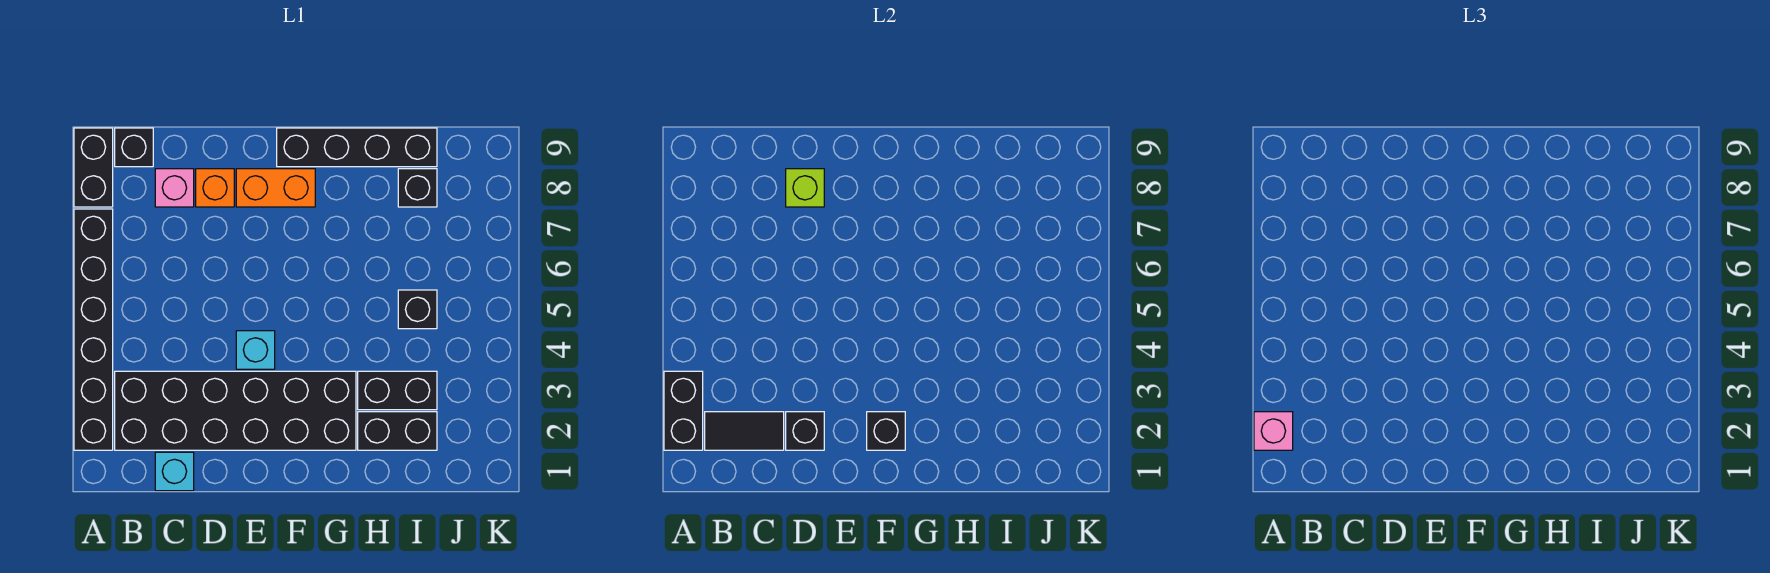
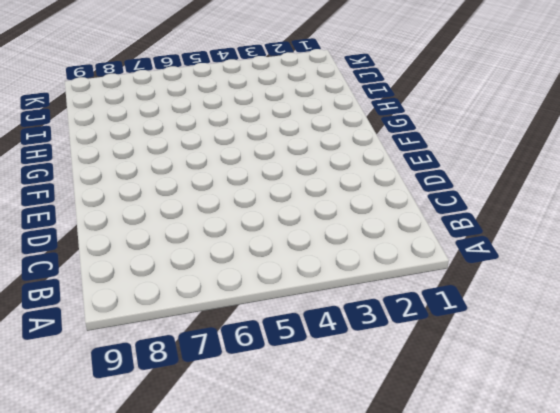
none -> black 1x6 brick [74,209,113,450]
none -> black 1x2 brick [74,128,113,207]
none -> black 2x6 brick [115,371,356,450]

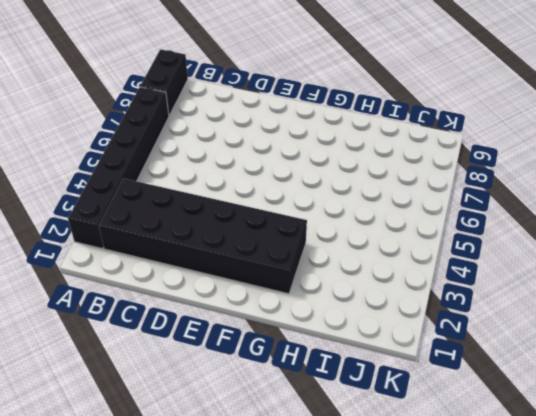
none -> black 1x1 brick [115,128,153,167]
none -> cyan 1x1 brick [155,452,194,491]
none -> pink 1x1 brick [155,169,194,207]

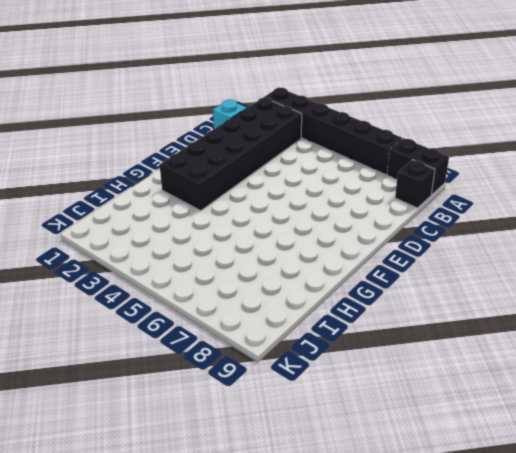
none -> pink 1x1 brick [155,169,194,207]
none -> orange 1x1 brick [196,169,234,207]
none -> cyan 1x1 brick [236,331,275,369]

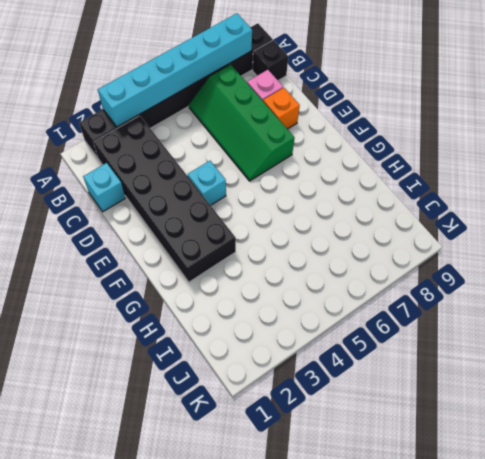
cyan 1x6 brick [98,13,252,127] -> black 1x2 brick [664,371,703,450]
green 2x4 slope [189,64,294,181] -> none
none -> orange 1x2 brick [236,169,315,207]
none -> black 1x4 brick [277,128,437,167]
none -> black 1x2 brick [358,412,437,450]

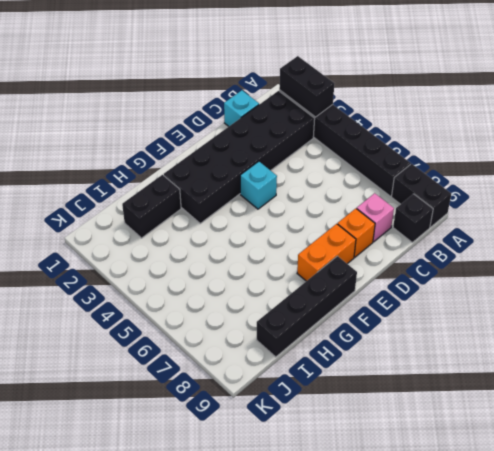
none -> black 1x2 brick [358,371,437,410]
none -> black 1x1 brick [398,290,437,329]
none -> black 1x1 brick [398,169,437,207]

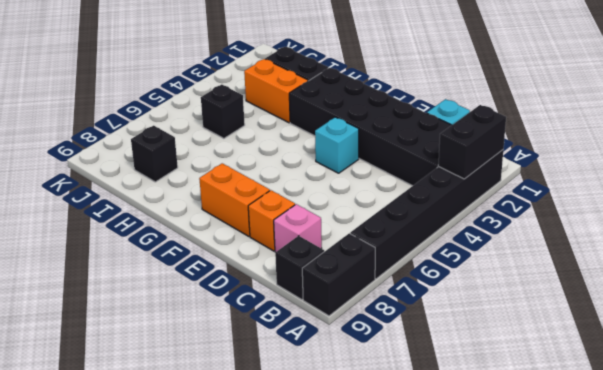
orange 1x2 brick [244,59,308,123] -> black 1x2 brick [358,371,437,410]
none -> black 1x4 brick [277,128,437,167]
none -> black 1x2 tile [705,412,784,450]
none -> black 1x1 brick [786,412,824,450]

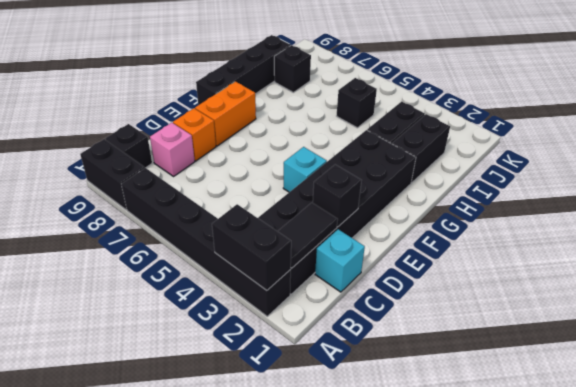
none -> lime 1x1 brick [786,169,824,207]
none -> black 1x1 brick [867,412,905,450]
none -> pink 1x1 brick [1254,412,1293,450]

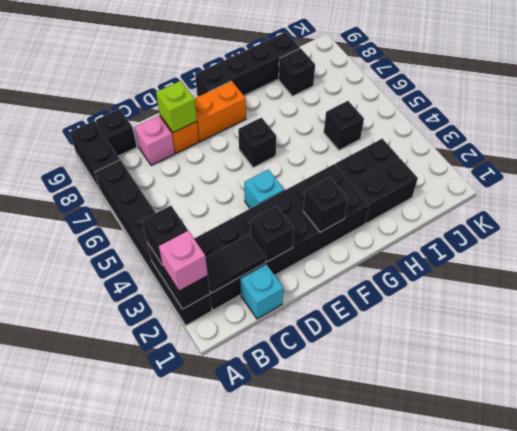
black 1x1 brick [142,206,188,265] -> none
black 1x1 brick [238,118,276,168] -> none

